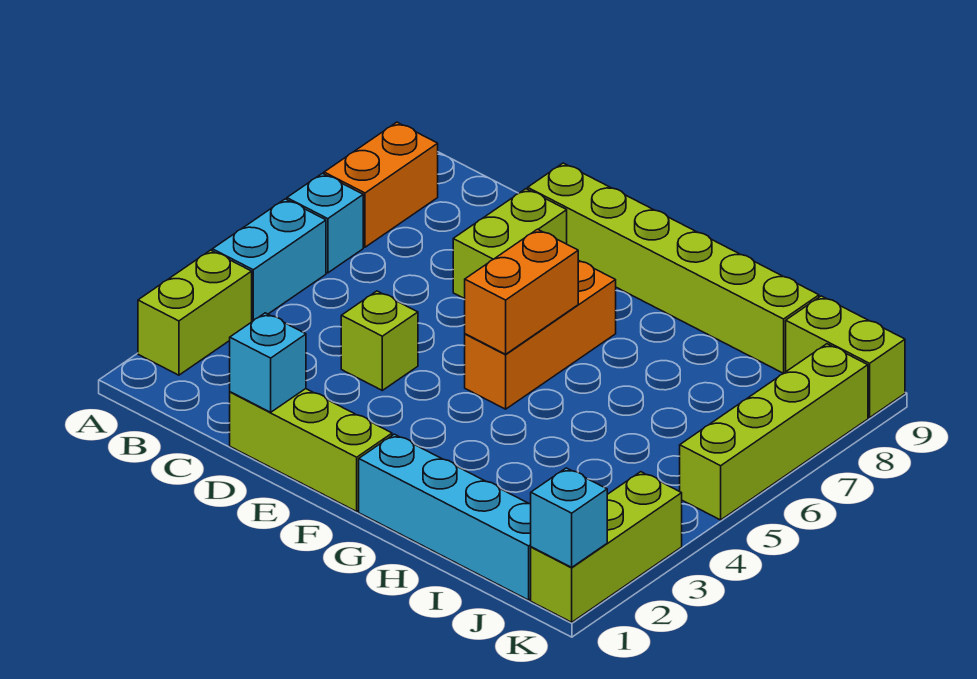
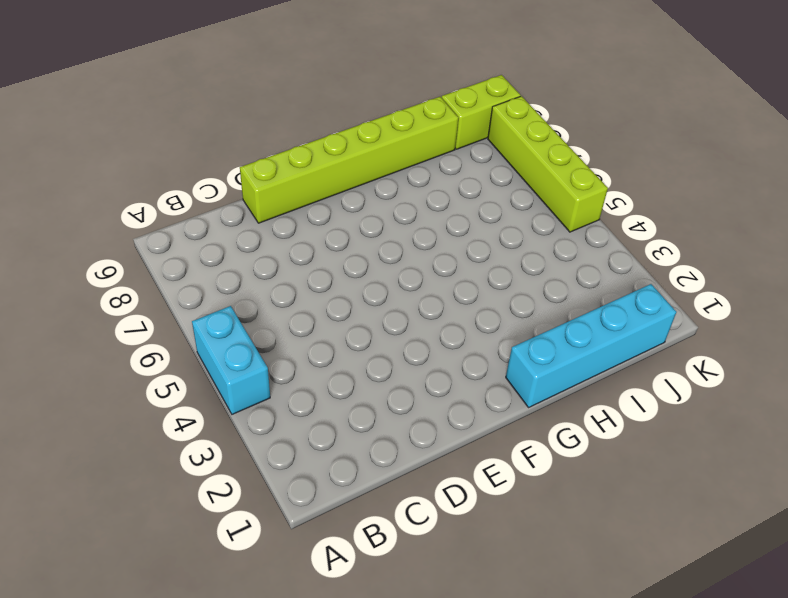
none -> lime 1x2 brick [138,250,252,375]
none -> cyan 1x1 brick [287,173,363,273]
none -> orange 1x2 brick [324,122,438,247]

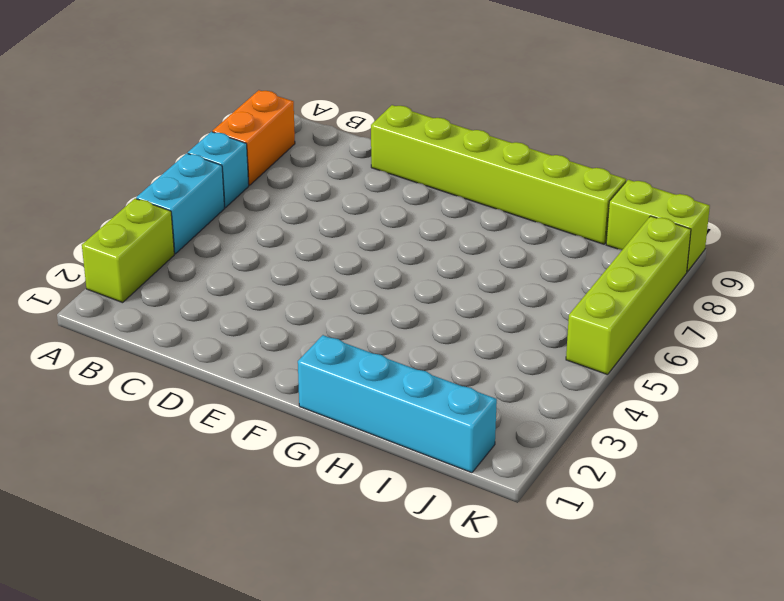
none -> lime 1x3 brick [230,389,392,511]
none -> lime 1x1 brick [341,291,418,390]
none -> lime 1x2 brick [453,189,567,299]

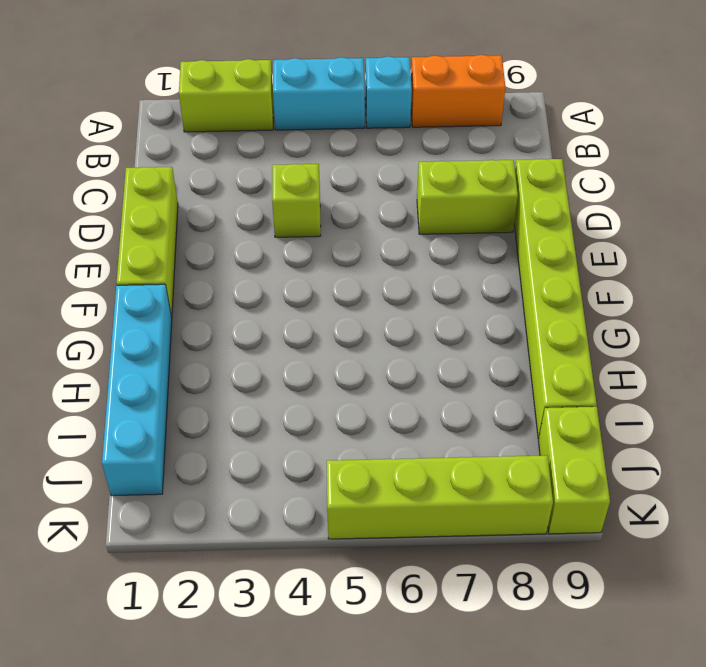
none -> orange 1x3 brick [465,260,616,409]
none -> lime 1x3 brick [531,472,682,622]
none -> cyan 1x1 brick [230,313,306,412]

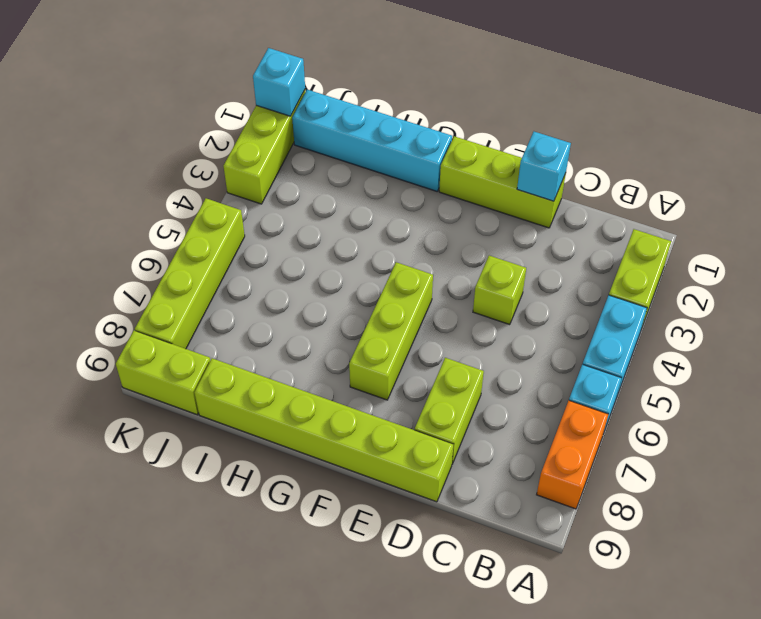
lime 1x3 brick [349,262,433,400] -> orange 1x3 brick [465,260,616,409]
none -> orange 1x2 brick [465,229,578,354]

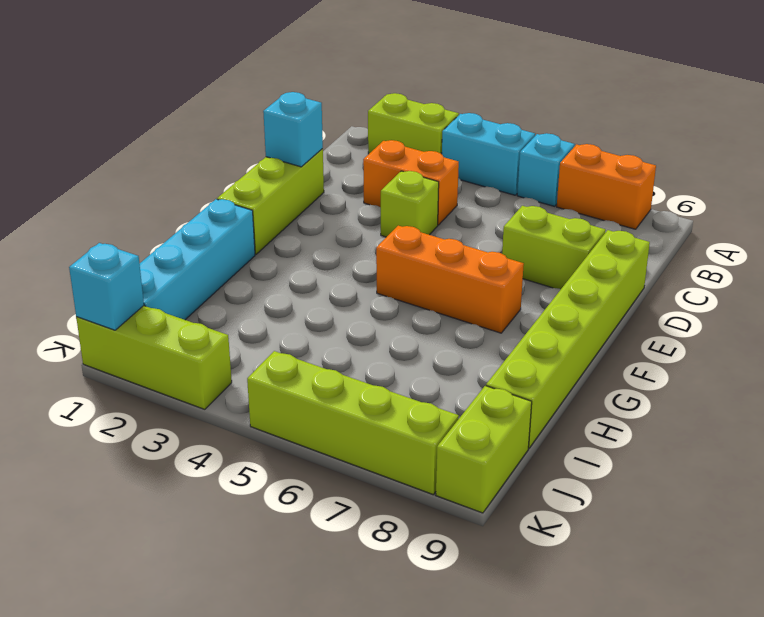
orange 1x2 brick [363,140,459,225] -> orange 1x2 brick moved to [465,229,578,354]

